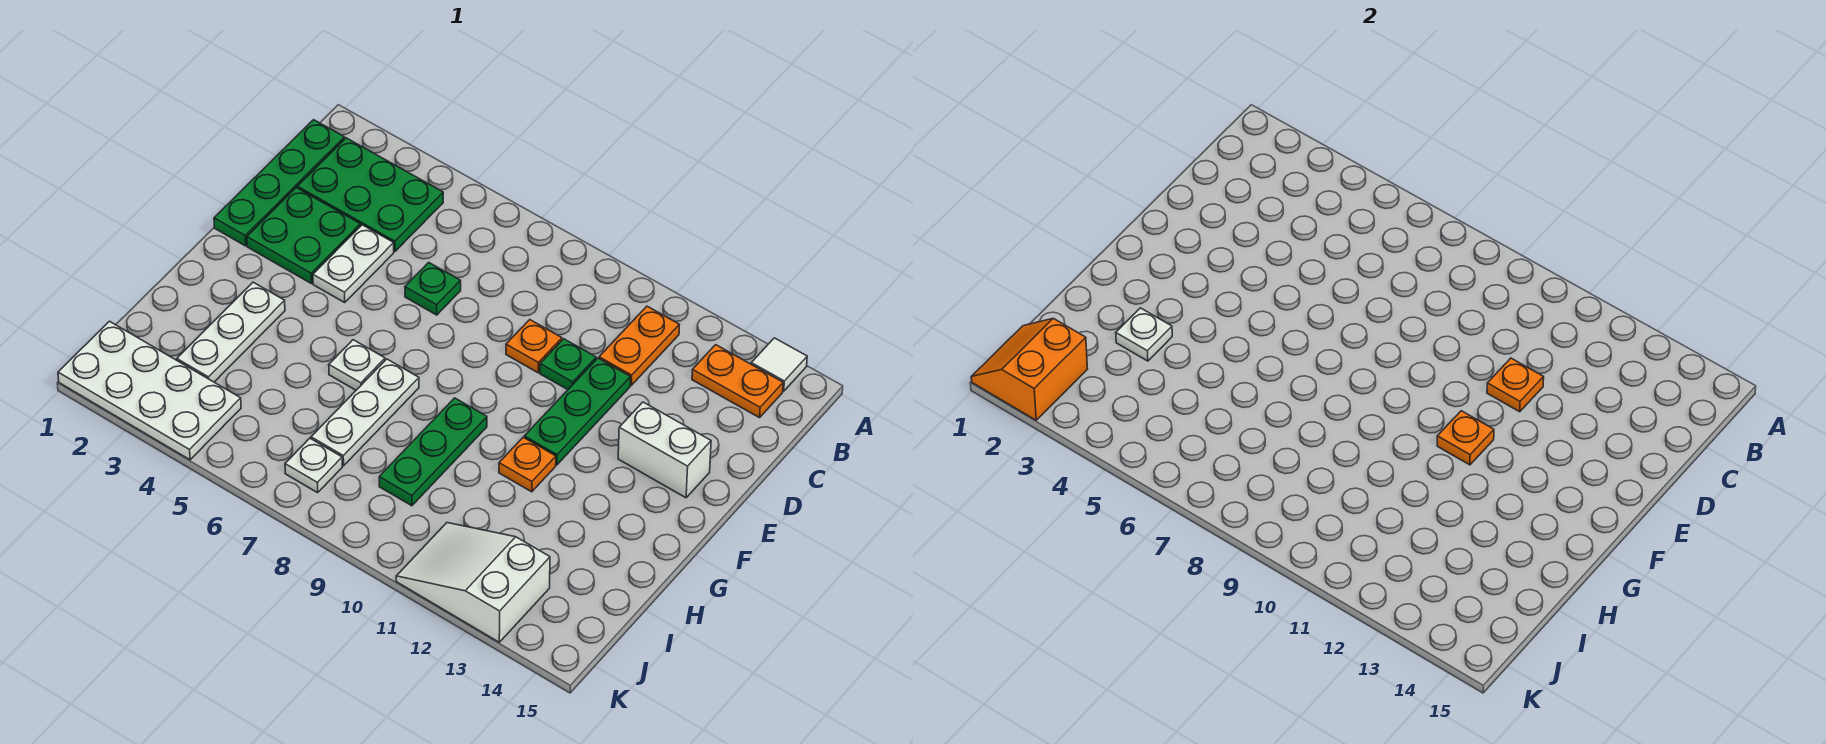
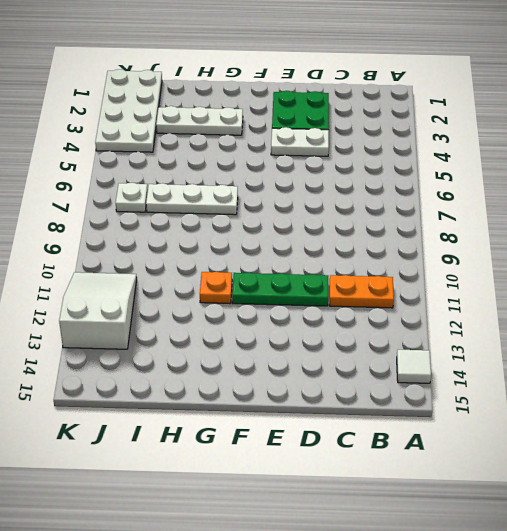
none -> green 1x4 plate [214,120,345,246]
none -> green 2x3 plate [297,138,443,252]
none -> orange 1x2 plate [692,345,783,418]

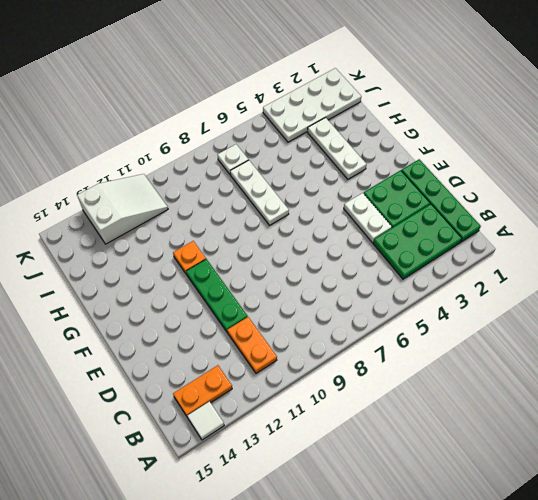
none -> green 1x1 plate [405,262,461,315]
none -> orange 1x1 plate [506,320,562,373]
none -> green 1x1 plate [540,339,596,390]

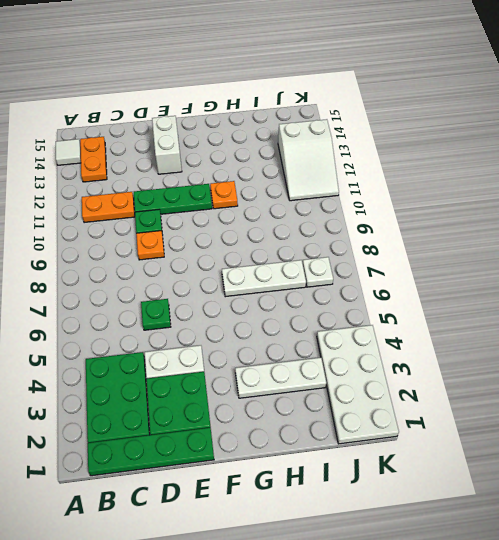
none -> white 1x1 plate [329,340,385,390]
none -> green 1x3 plate [379,398,487,506]
none -> orange 1x1 plate [1487,358,1544,412]

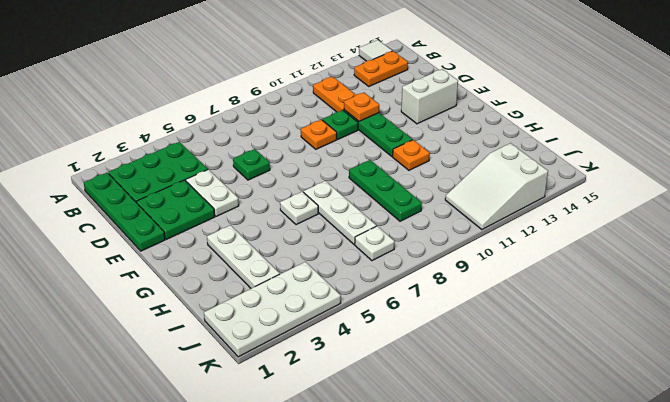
none -> orange 1x1 plate [1437,411,1494,465]
none -> white 1x1 plate [1116,308,1172,361]
none -> orange 2x2 slope [971,318,1087,420]

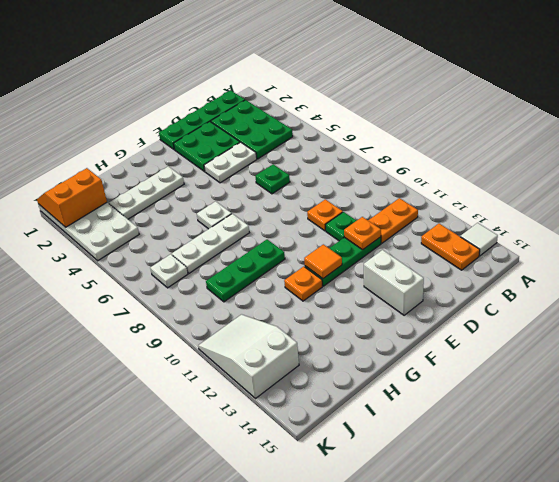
orange 1x1 tile [304,244,342,279] -> orange 1x1 plate [1437,411,1494,465]
none -> white 1x1 plate [1116,308,1172,361]

